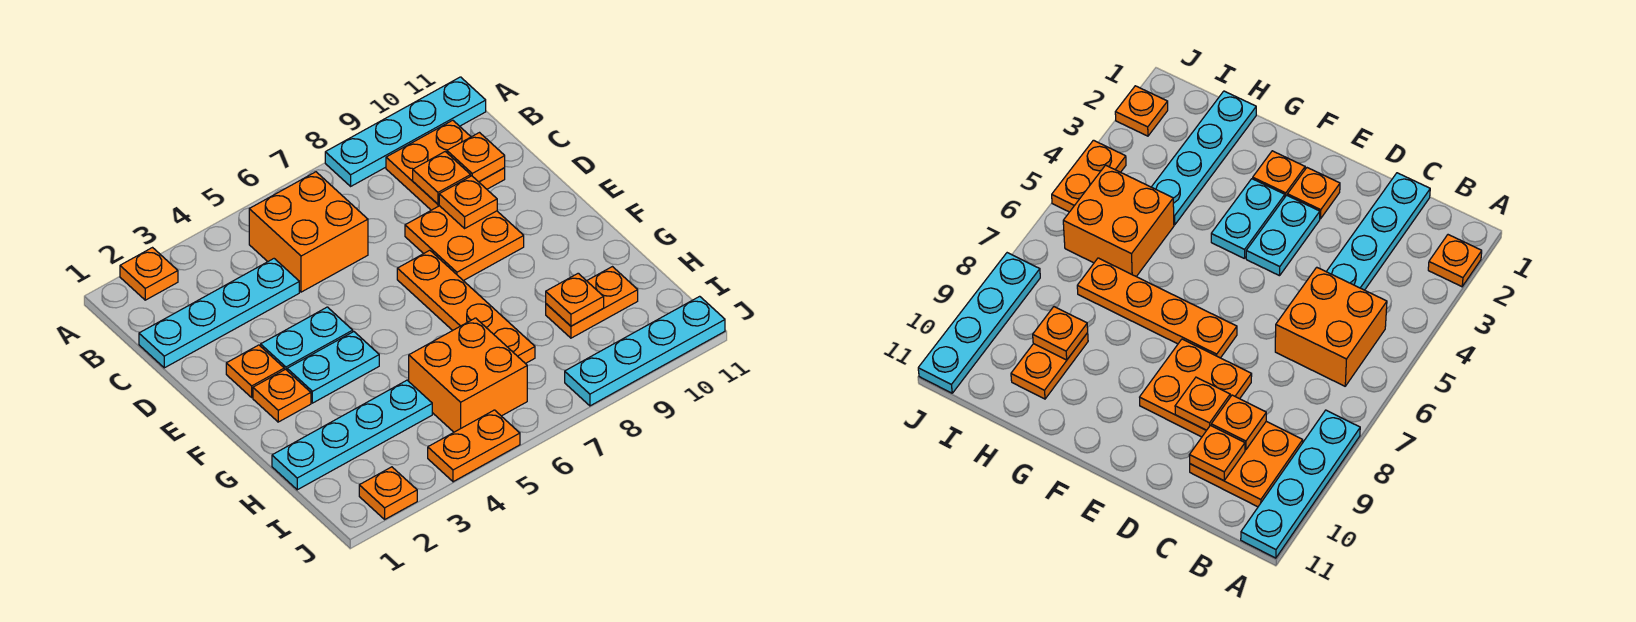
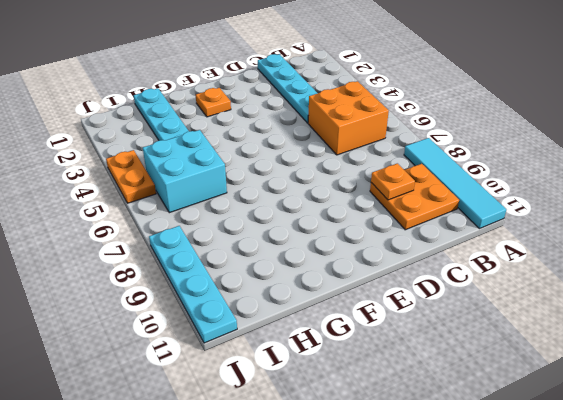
cyan 1x4 tile [404,138,506,229] -> cyan 1x4 plate [325,77,486,186]
cyan 2x2 brick [143,130,227,213] -> orange 2x2 brick [409,318,527,432]
none -> orange 1x1 plate [120,248,178,300]
none -> orange 2x2 plate [405,206,524,281]
none -> orange 1x1 plate [226,345,284,397]

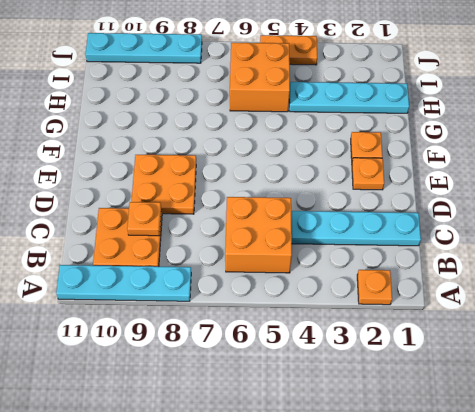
none -> cyan 1x2 plate [261,307,353,370]
none -> orange 1x4 plate [397,250,535,364]
none -> cyan 1x2 plate [287,332,379,403]

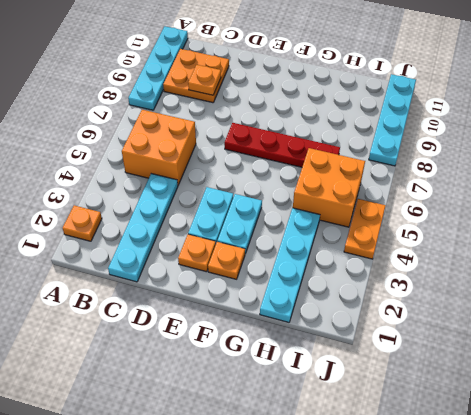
red 1x4 plate [224,123,340,167] -> orange 1x4 plate [397,250,535,364]
none -> orange 2x2 plate [405,206,524,281]
none -> orange 1x2 plate [546,267,638,338]
none -> orange 1x1 plate [359,467,417,519]

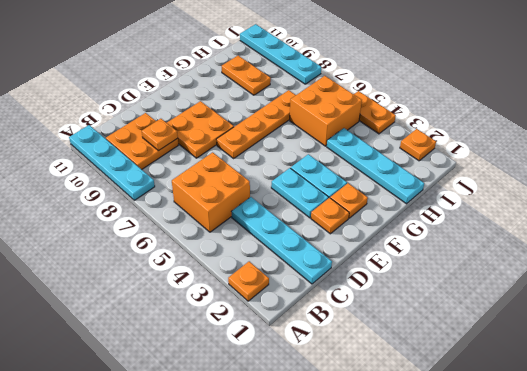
none -> orange 1x1 plate [447,133,505,182]
none -> orange 1x1 plate [439,176,497,228]
none -> orange 1x1 plate [546,273,604,326]

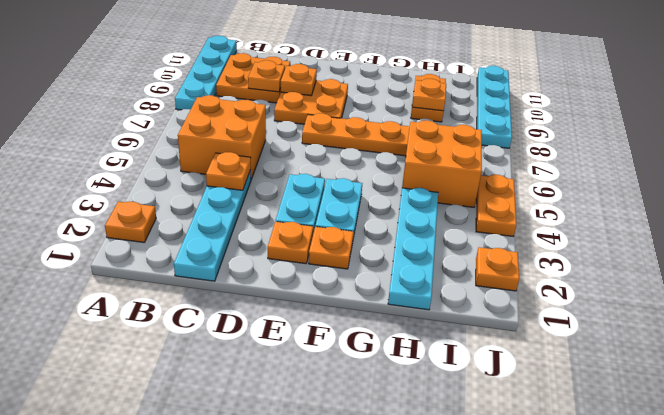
orange 1x1 plate [206,152,251,190] -> orange 1x1 plate moved to [447,133,505,182]

